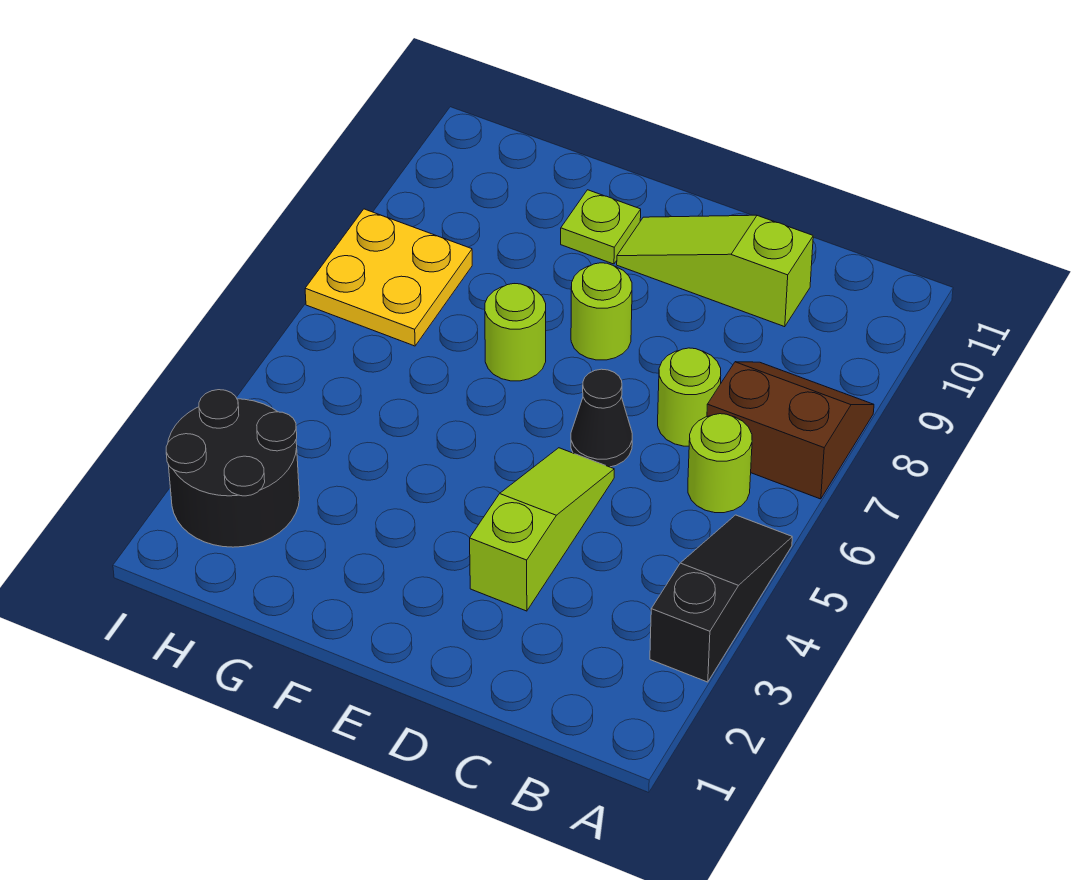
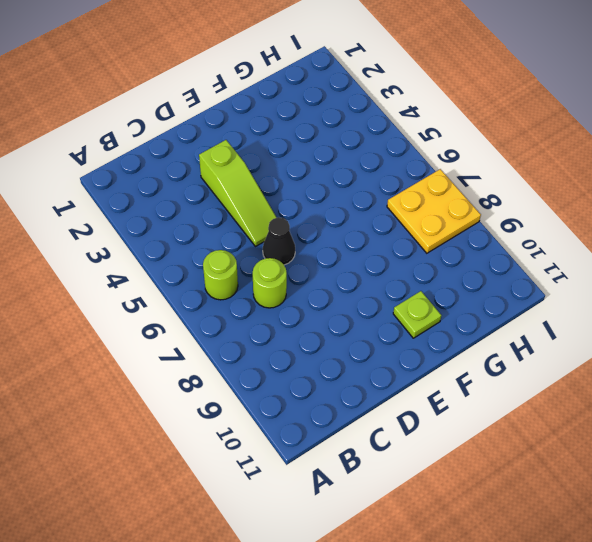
none -> black 1x3 slope [650,515,792,682]
none -> brown 2x2 slope [707,362,874,499]
none -> lime 1x3 slope [617,215,813,327]

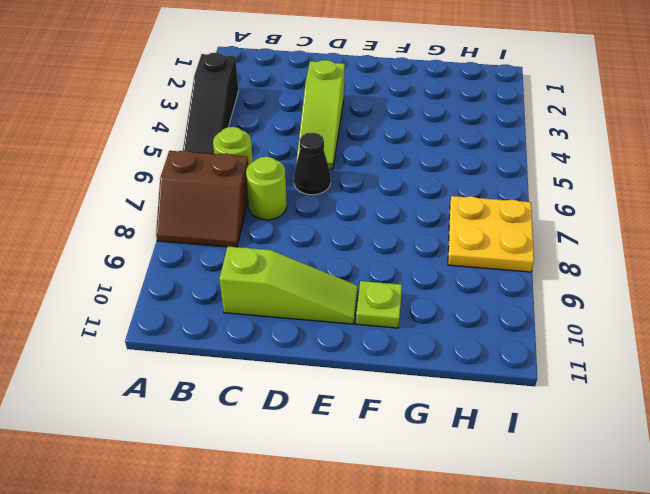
none -> lime 1x1 round brick [571,263,632,360]
none -> lime 1x1 round brick [485,284,546,381]
none -> black 2x2 round brick [166,390,300,547]

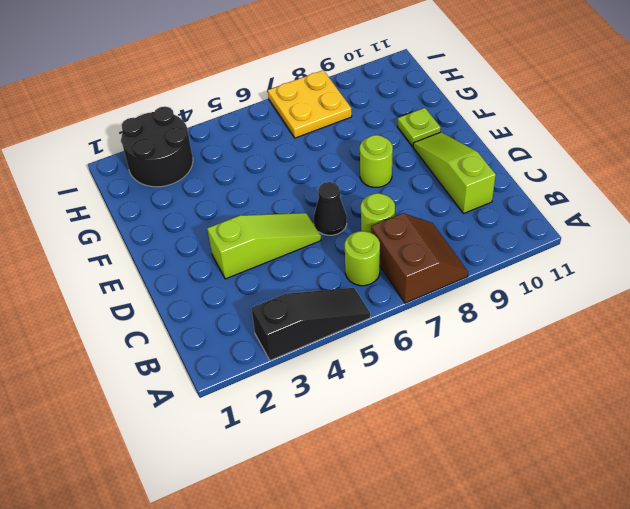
none -> lime 1x1 round brick [485,284,546,381]

